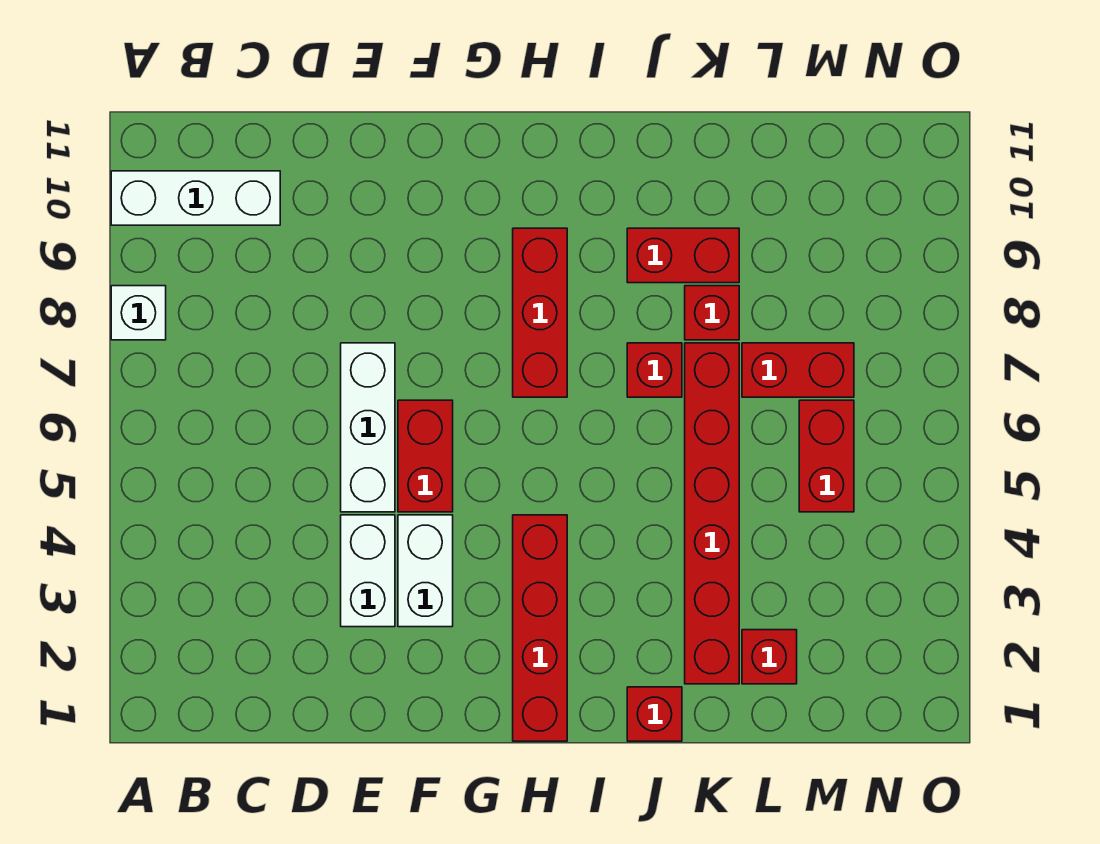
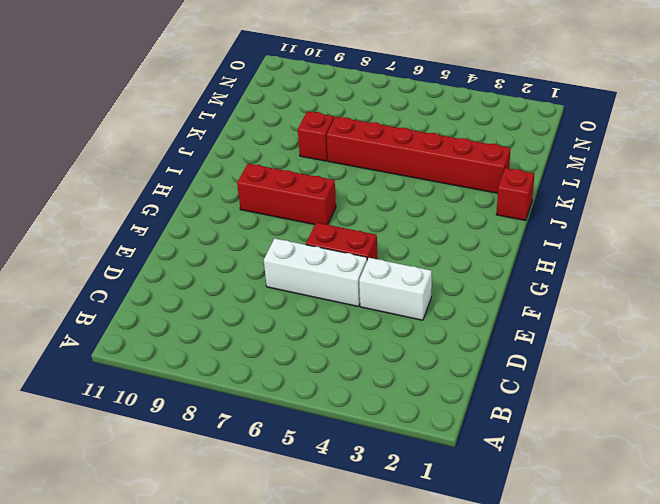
none -> white 1x1 brick [111,286,166,340]
none -> white 1x3 brick [111,171,280,225]
none -> white 1x2 brick [398,515,453,627]

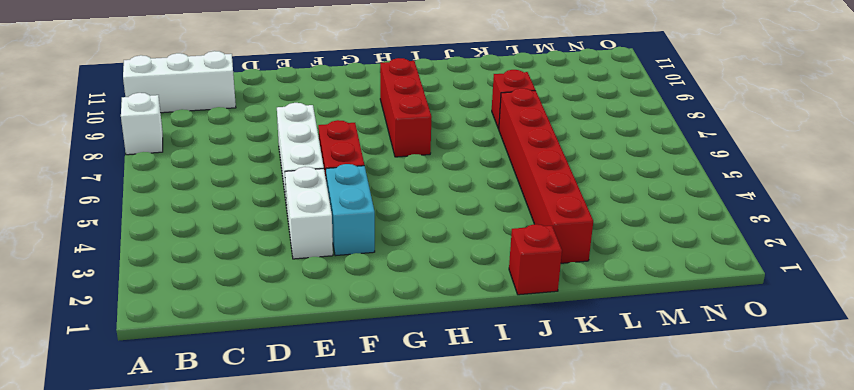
cyan 1x2 brick [326,164,375,256] -> white 1x2 brick [398,515,453,627]
none -> red 1x4 brick [513,515,567,741]
none -> red 1x1 brick [627,343,682,397]
none -> red 1x2 brick [627,228,739,283]

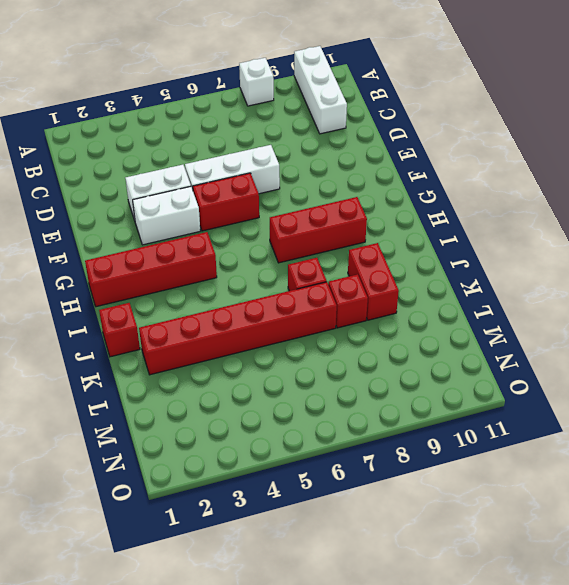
none -> red 1x1 brick [742,630,797,684]
none -> red 1x2 brick [742,343,854,397]
none -> red 1x2 brick [799,400,854,512]

